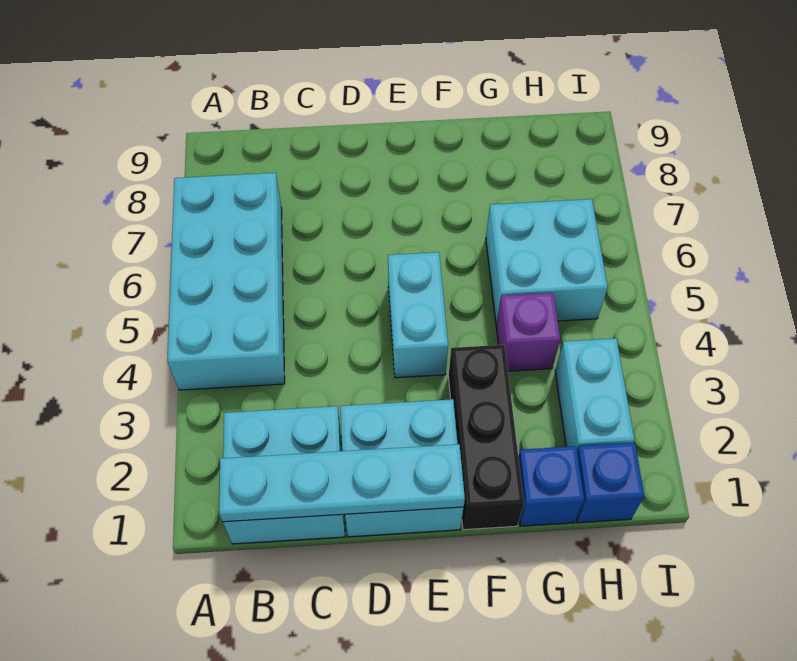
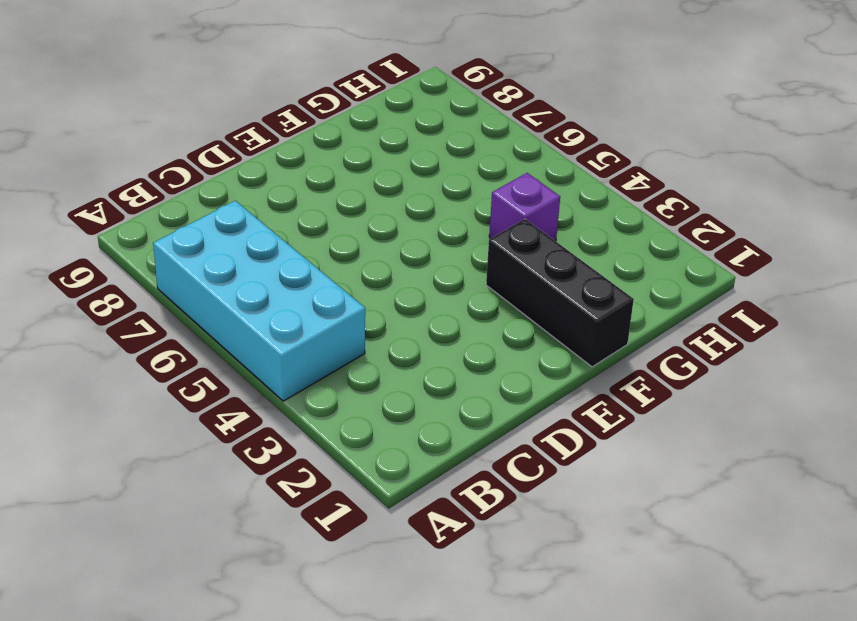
none -> cyan 2x2 brick [223,406,345,544]
none -> cyan 2x2 brick [340,399,464,537]

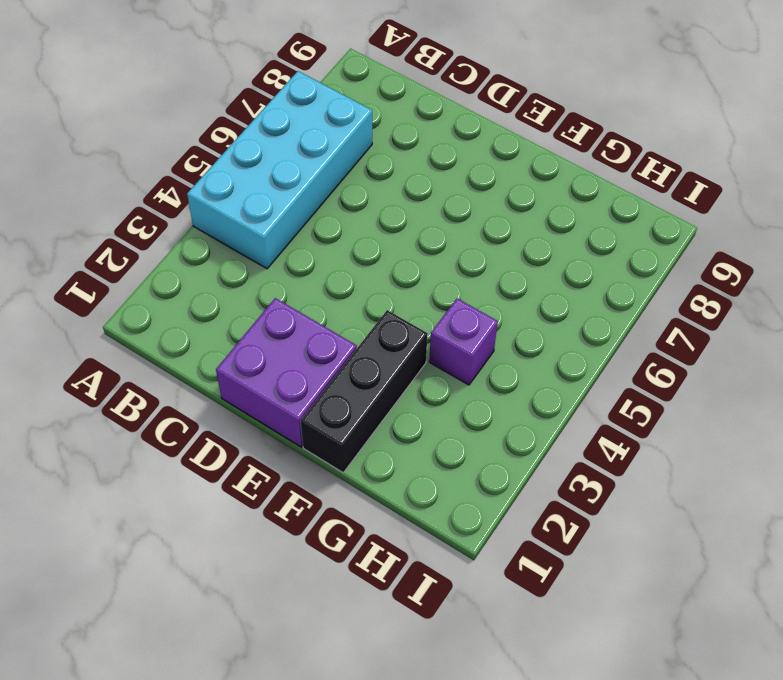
purple 2x2 brick [216,298,357,447] -> cyan 2x2 brick [340,399,464,537]
none -> cyan 2x2 brick [223,406,345,544]
none -> cyan 1x2 brick [388,252,448,378]

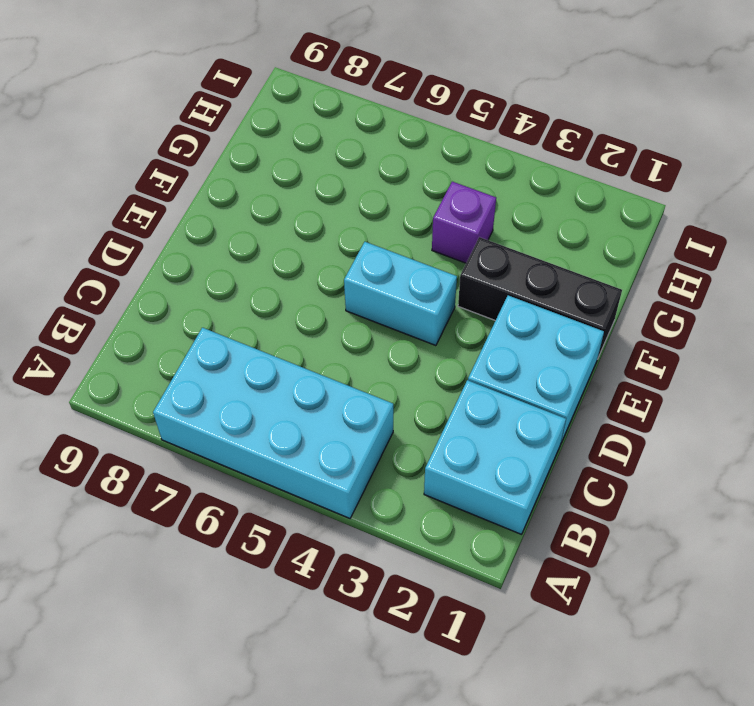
none -> blue 1x1 brick [518,446,584,526]
none -> cyan 2x2 brick [486,199,608,325]

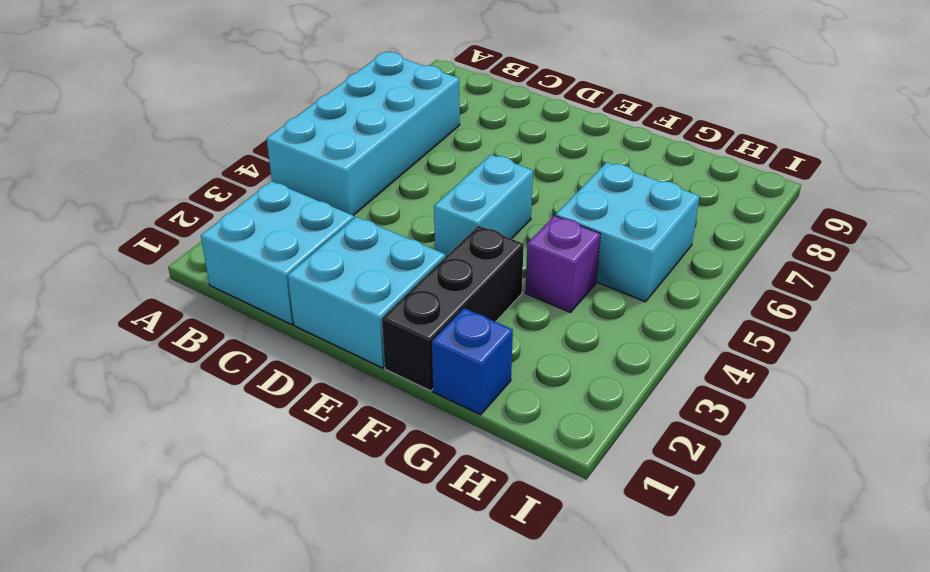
none -> blue 1x1 brick [576,443,644,523]
none -> cyan 1x2 brick [555,338,634,451]

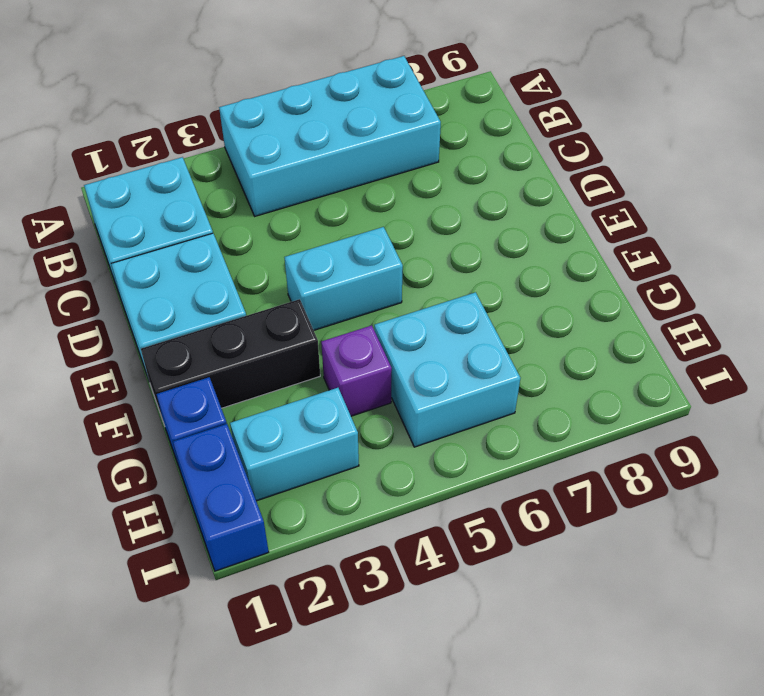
blue 1x2 brick [173,424,269,571] -> blue 1x1 brick [576,443,644,523]
none -> cyan 1x4 plate [219,444,465,522]

